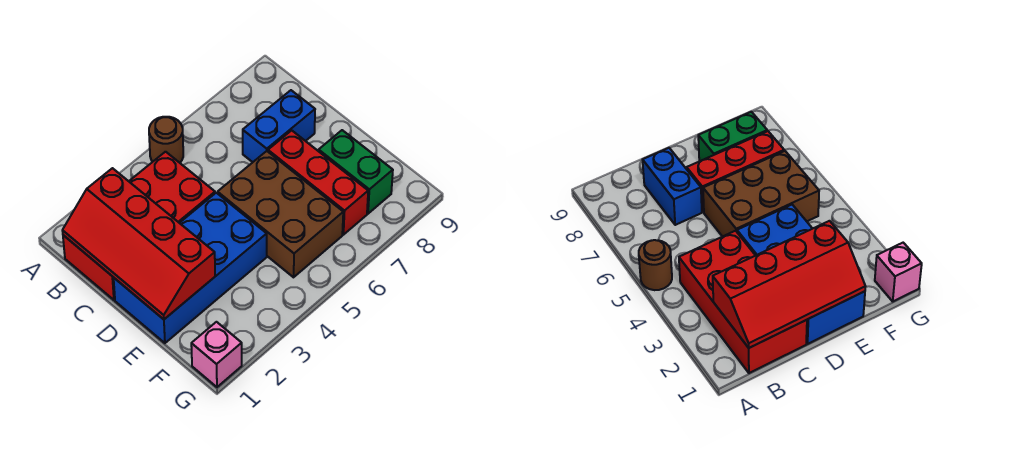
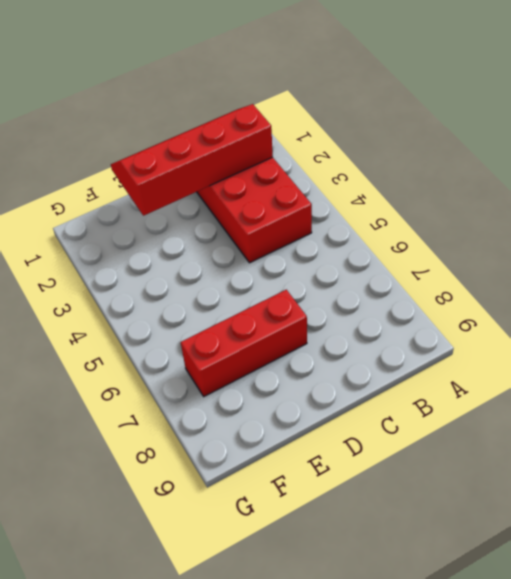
none -> brown 1x1 round brick [149,117,183,163]
none -> blue 1x2 brick [243,90,315,162]

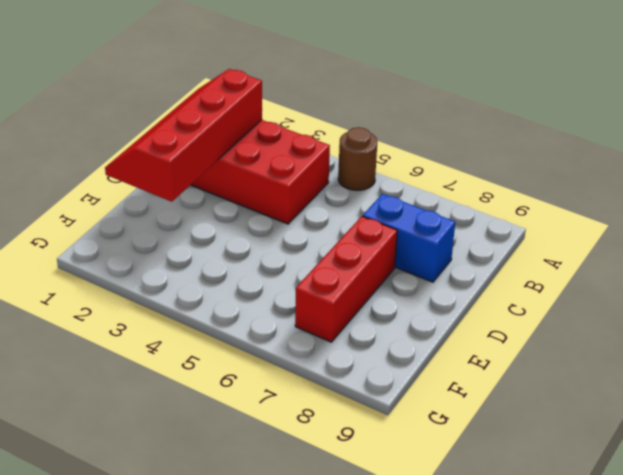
none -> blue 2x4 brick [114,193,267,343]
none -> brown 2x3 brick [218,151,343,277]

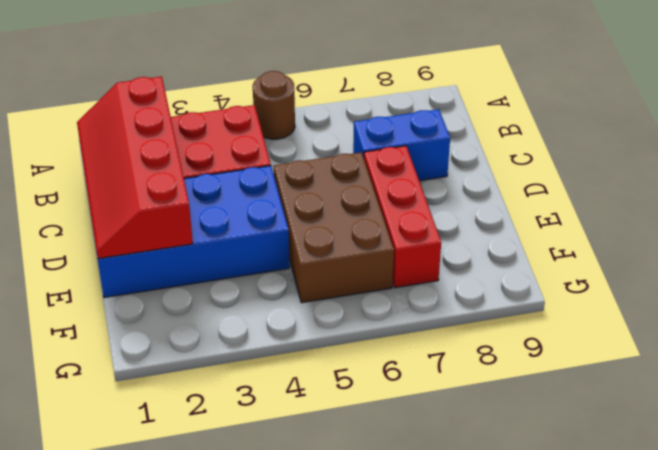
none -> green 1x2 brick [319,130,393,214]
none -> pink 1x1 brick [191,322,242,387]

